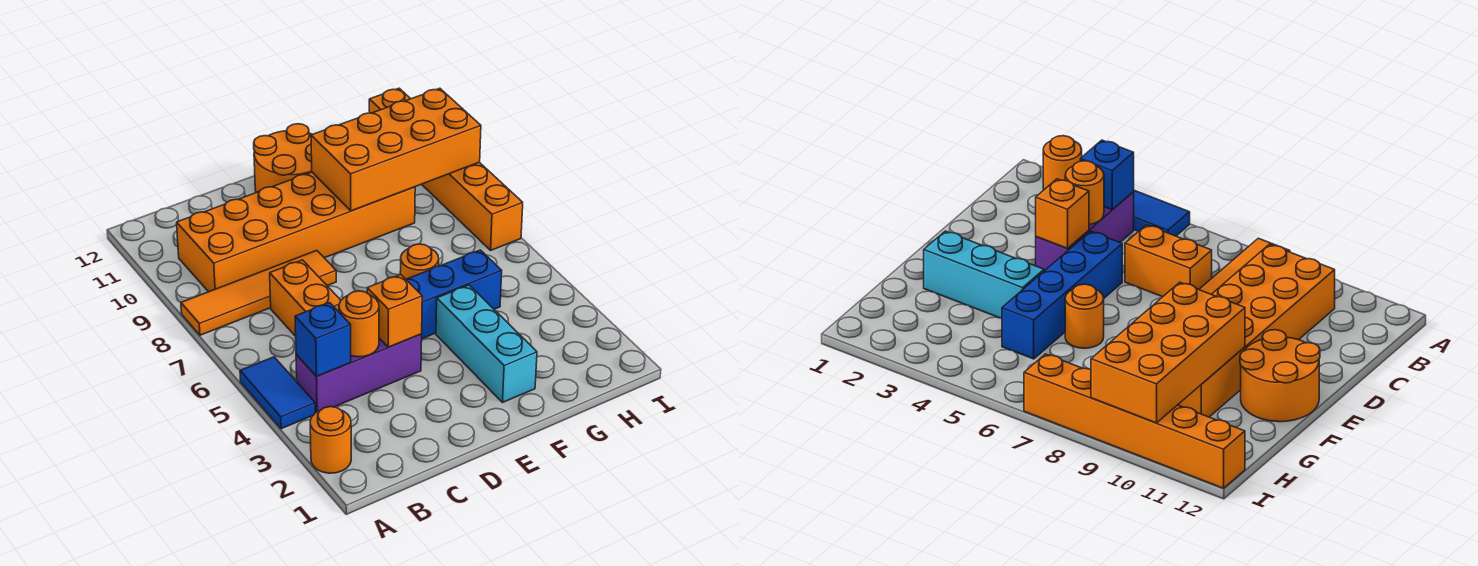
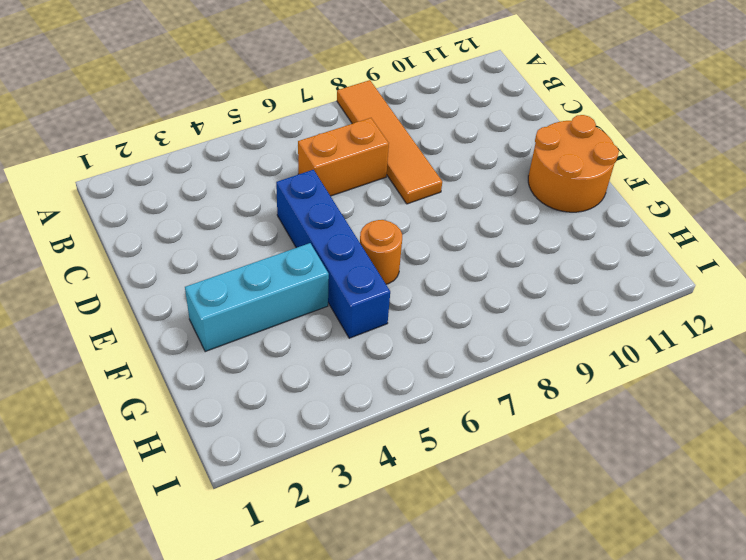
none -> orange 1x1 round brick [310,407,351,473]
none -> blue 1x2 tile [240,357,315,429]
none -> purple 1x3 brick [296,334,422,412]

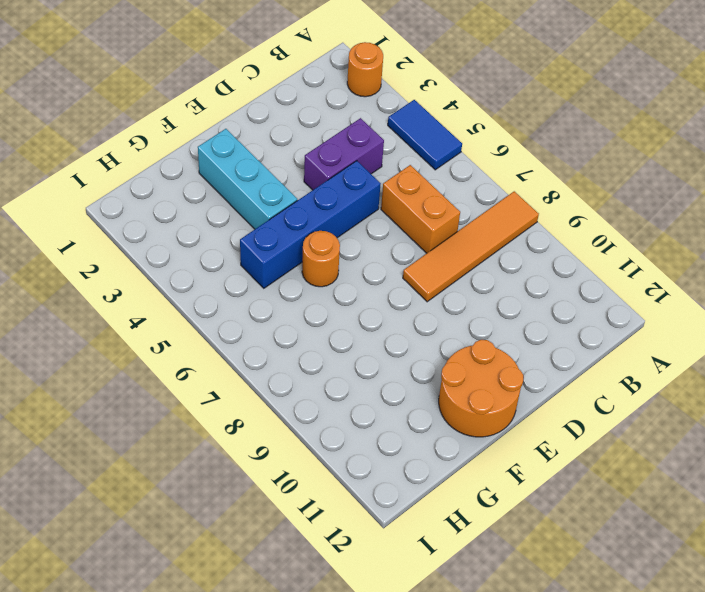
purple 1x2 brick [304,118,384,190] -> purple 1x3 brick [296,334,422,412]
none -> orange 2x6 brick [177,172,415,292]
none -> orange 1x6 brick [369,88,523,250]
none -> blue 1x1 brick [295,303,351,376]

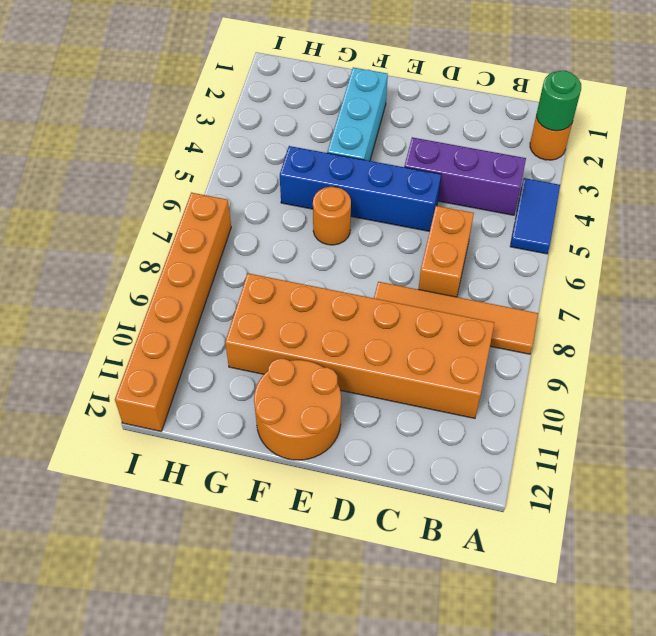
green 1x1 round brick [537,71,581,131] -> none
none -> blue 1x1 brick [295,303,351,376]
none -> orange 1x1 round brick [339,291,379,357]
none -> orange 1x1 brick [367,274,422,347]

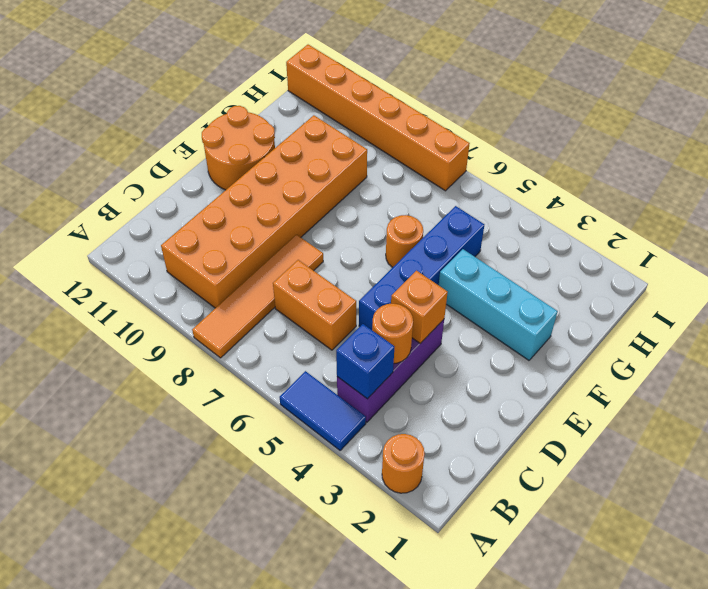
none -> orange 2x4 brick [311,88,481,211]

